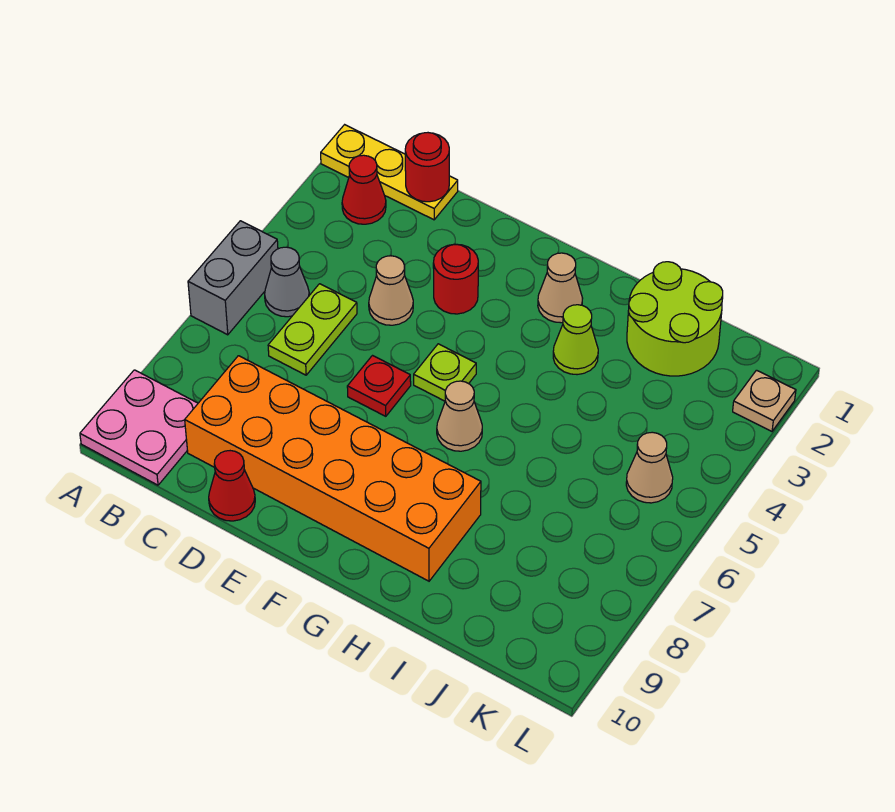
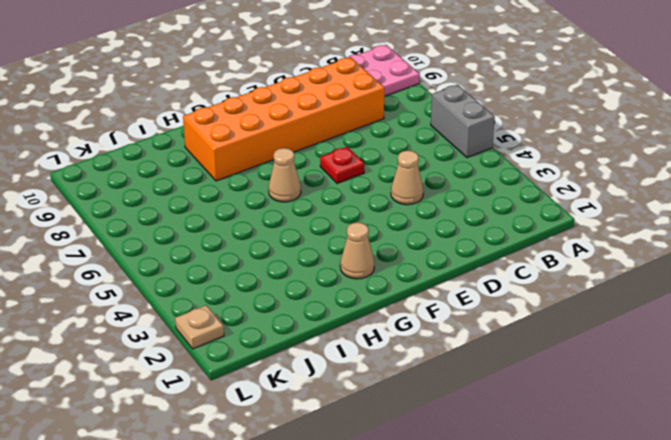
none -> yellow 1x3 plate [321,125,458,220]
none -> red 1x1 cone [342,155,386,224]
none -> grey 1x1 cone [265,247,309,317]

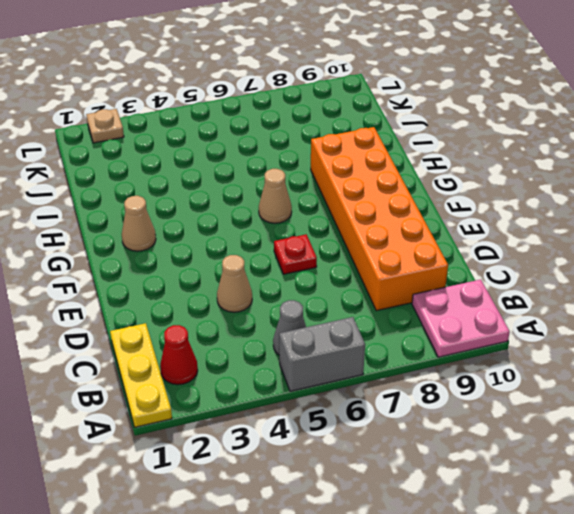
none -> lime 1x2 plate [268,284,357,375]
none -> red 1x1 cone [209,451,255,521]
none -> red 1x1 round brick [433,244,478,314]

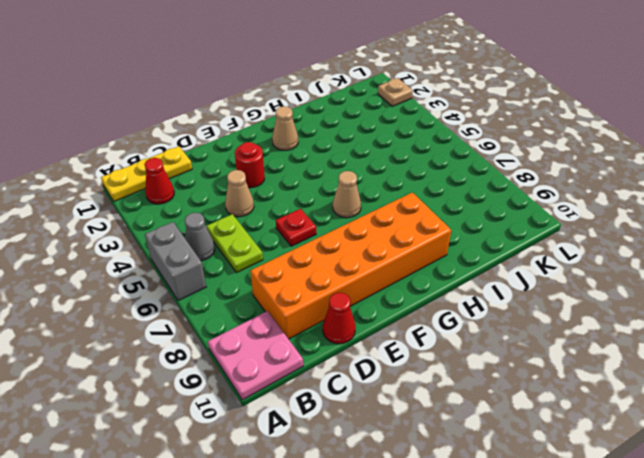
none -> lime 1x1 plate [414,344,476,401]
none -> lime 1x1 cone [553,305,598,375]
none -> lime 2x2 round brick [627,262,723,376]

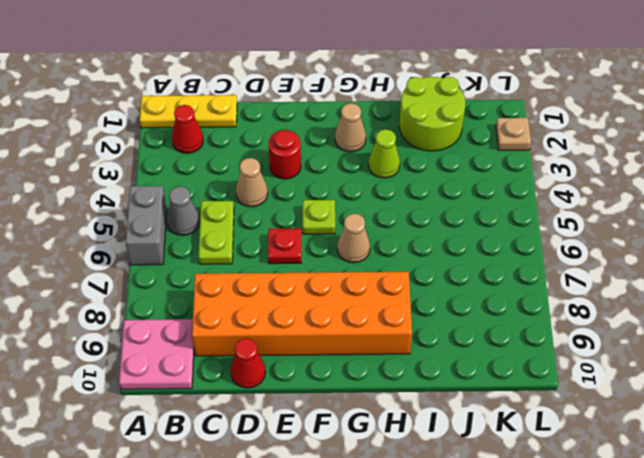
none -> tan 1x1 cone [626,432,673,503]
none -> red 1x1 round brick [405,133,449,202]

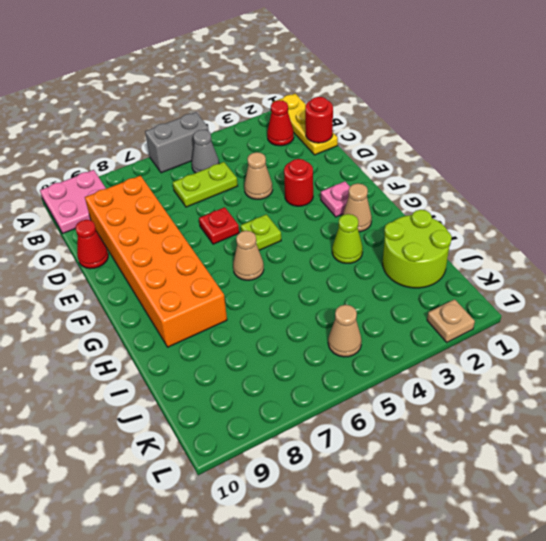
pink 1x1 plate [321,181,350,217] -> none

